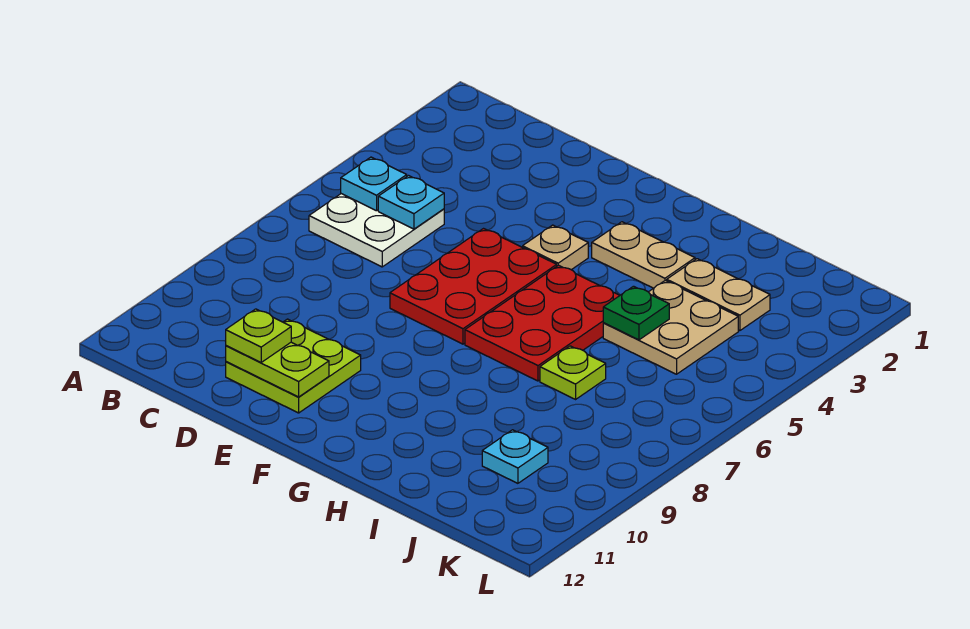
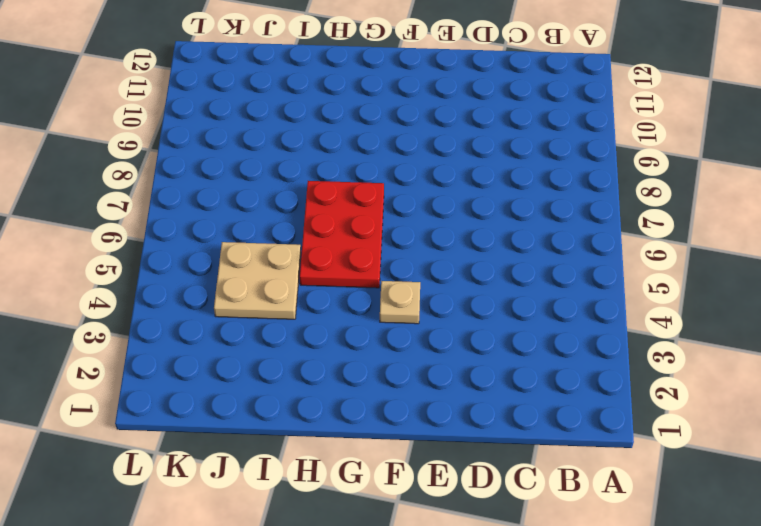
none -> white 2x2 plate [309,194,444,267]
none -> lime 2x2 plate [226,319,361,413]
none -> red 2x3 plate [390,229,557,344]

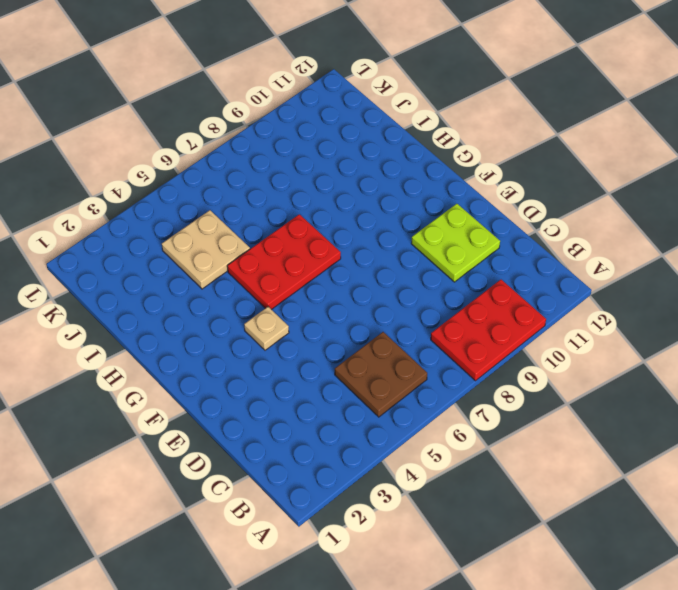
red 2x3 plate [431,280,546,381] -> red 2x3 plate moved to [390,229,557,344]
brown 2x2 plate [335,332,427,417] -> white 2x2 plate [309,194,444,267]
none -> tan 1x2 plate [592,222,695,288]
none -> tan 1x2 plate [667,259,770,331]
none -> lime 1x1 plate [540,346,606,399]

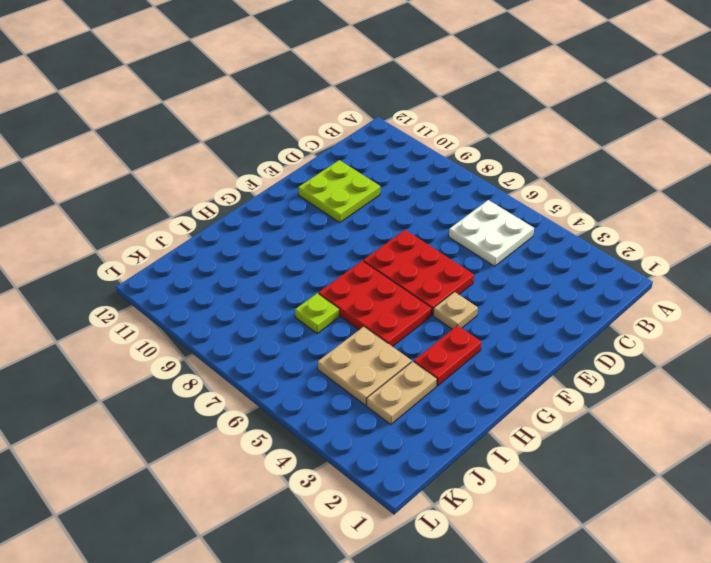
red 1x2 plate [414,325,482,386] -> tan 1x2 plate [592,222,695,288]
none -> cyan 1x1 plate [482,430,548,483]
none -> cyan 1x1 plate [341,157,407,211]
none -> cyan 1x1 plate [378,176,444,229]

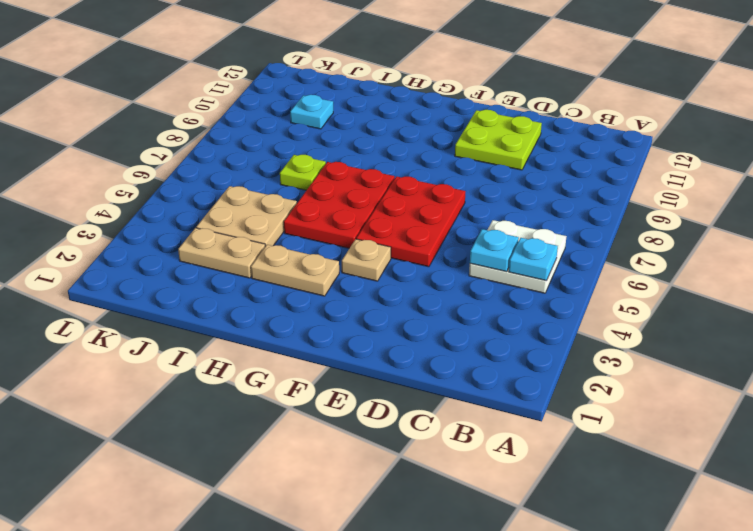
none -> lime 1x2 plate [226,342,329,397]
none -> green 1x1 plate [603,286,669,340]
none -> lime 1x1 plate [226,309,291,362]

